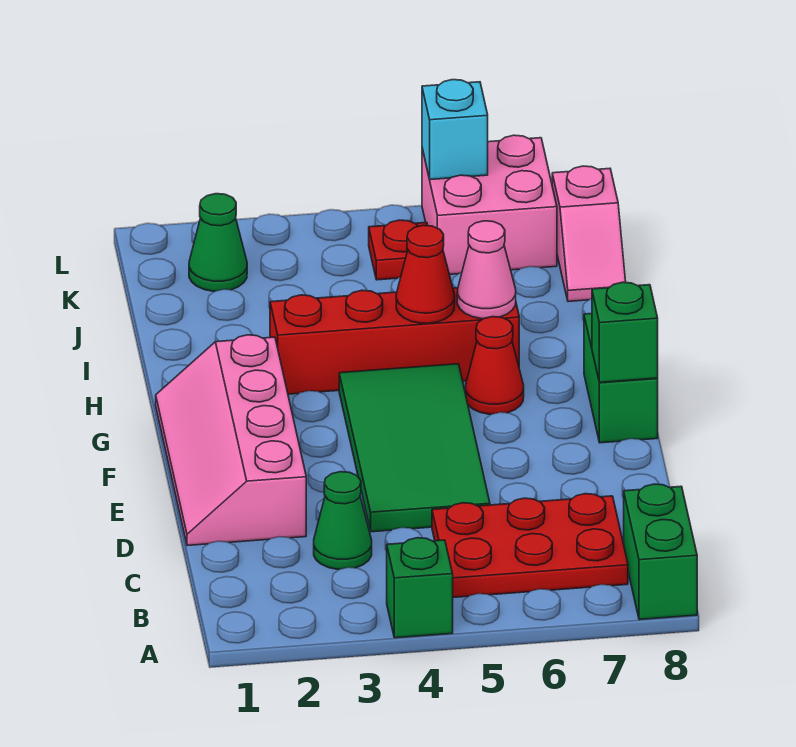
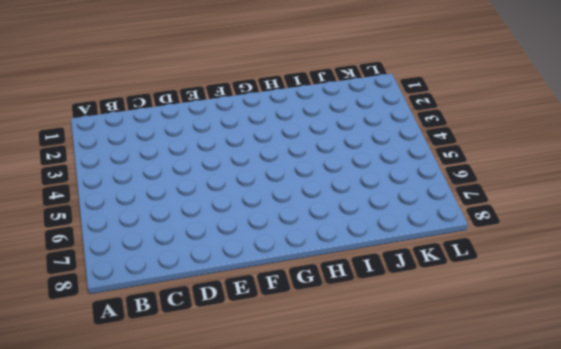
none -> green 1x1 brick [387,538,453,638]
none -> green 1x2 brick [624,484,697,620]
none -> red 2x3 plate [432,494,628,597]

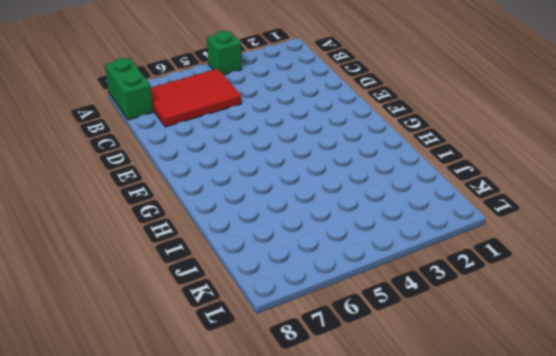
red 2x3 tile [151,69,241,127] -> red 2x3 plate [432,494,628,597]
none -> green 1x1 cone [314,472,372,569]
none -> pink 2x4 slope [156,335,306,546]
none -> green 2x4 tile [339,364,490,532]

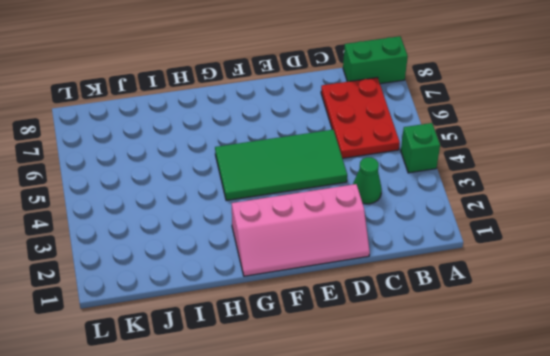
none -> green 1x2 brick [584,314,658,443]
none -> red 1x1 cone [465,317,524,414]
none -> red 1x4 brick [270,288,519,394]

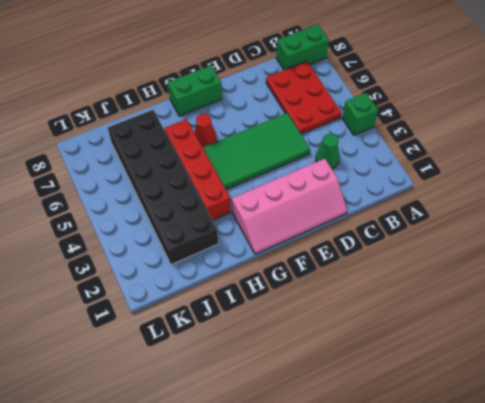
black 2x6 brick [108,110,218,265] -> none
none -> pink 1x2 slope [552,166,626,302]
none -> green 1x1 cone [189,194,247,291]
none -> red 1x1 plate [369,220,428,280]

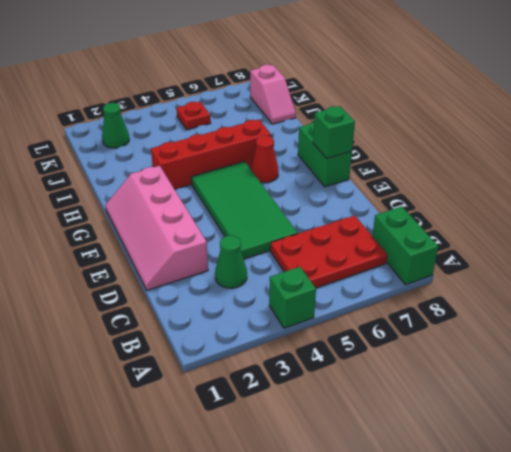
none -> pink 2x2 brick [422,135,557,274]
none -> red 1x1 cone [396,225,455,323]
none -> pink 1x1 cone [457,221,516,319]

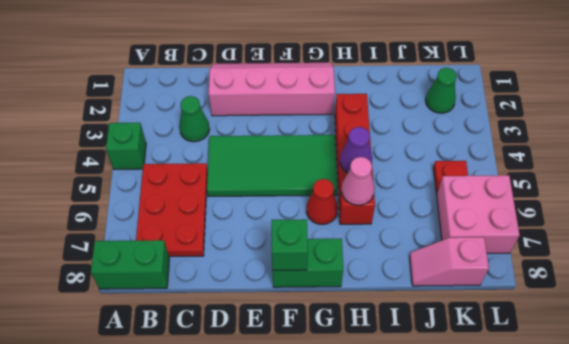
purple 1x1 cone [340,127,372,173] -> red 1x1 cone [396,225,455,323]
none -> cyan 1x1 brick [422,80,488,180]

